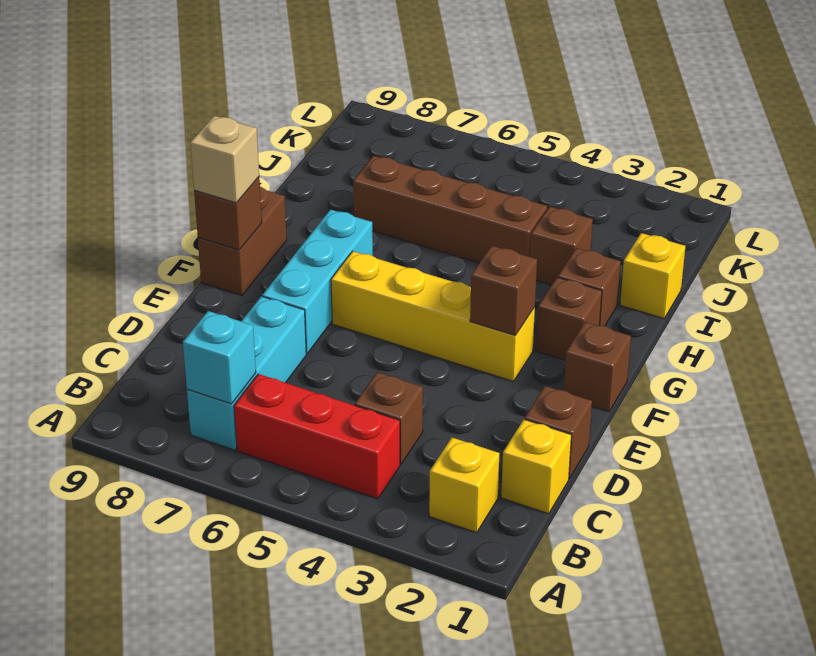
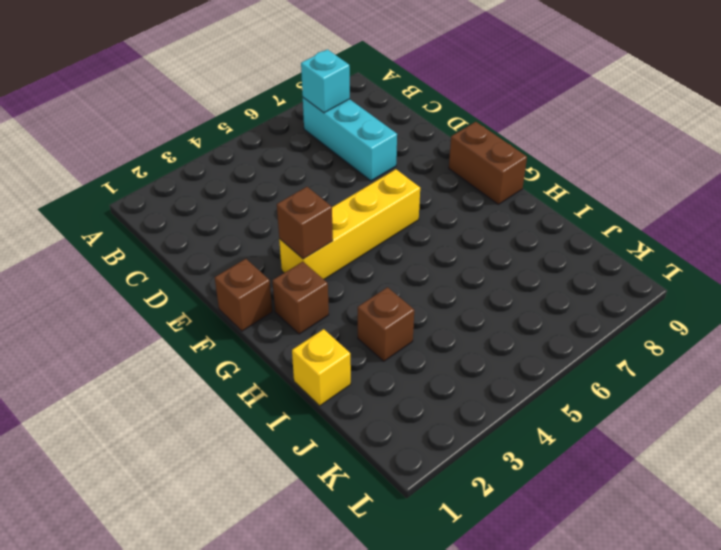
none -> yellow 1x1 brick [429,438,499,533]
none -> red 1x3 brick [234,374,400,499]
none -> yellow 1x1 brick [501,419,572,514]

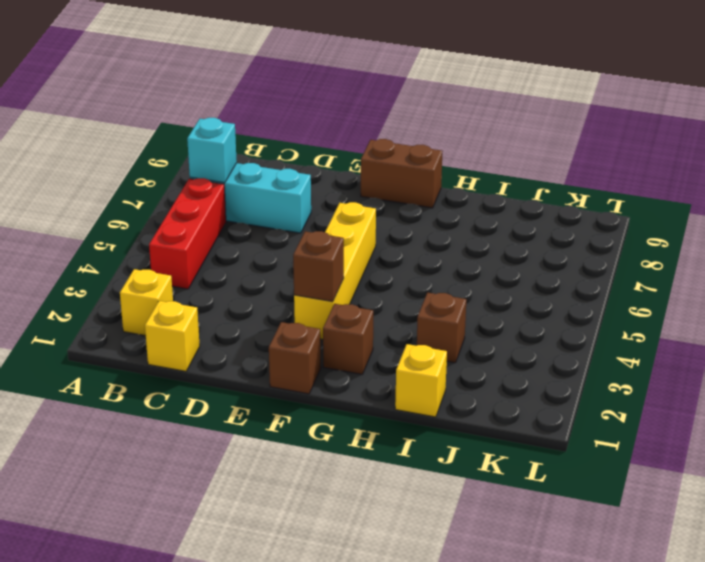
none -> brown 1x1 brick [355,372,423,464]
none -> brown 1x1 brick [525,386,592,479]
none -> cyan 1x3 brick [262,210,373,354]

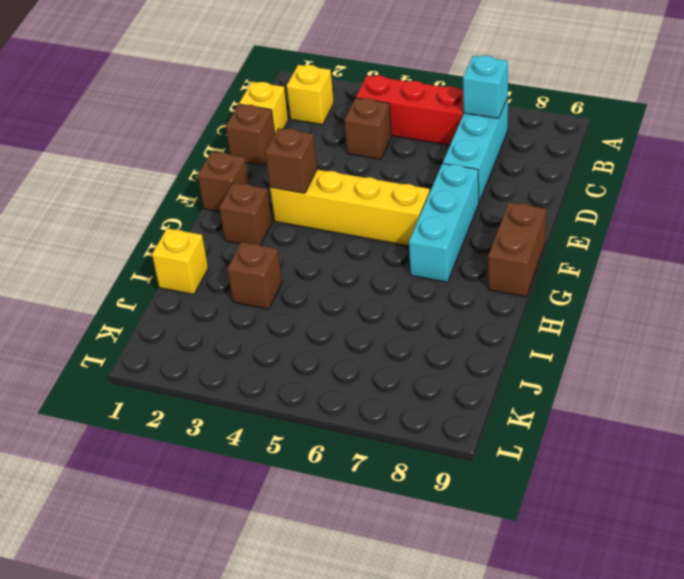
none -> brown 1x1 brick [558,248,621,326]
none -> brown 1x4 brick [353,156,547,263]
none -> brown 1x1 brick [194,177,262,250]

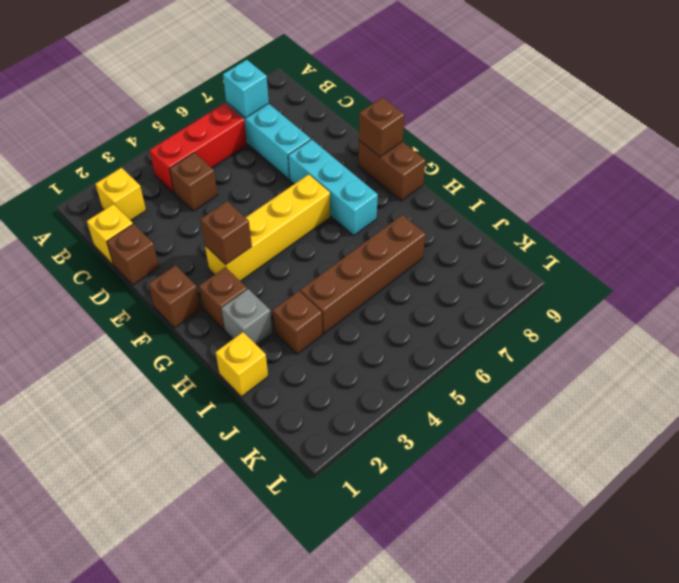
grey 1x1 brick [221,289,272,345] -> brown 1x1 brick [558,248,621,326]
none -> tan 1x1 brick [190,116,259,203]

